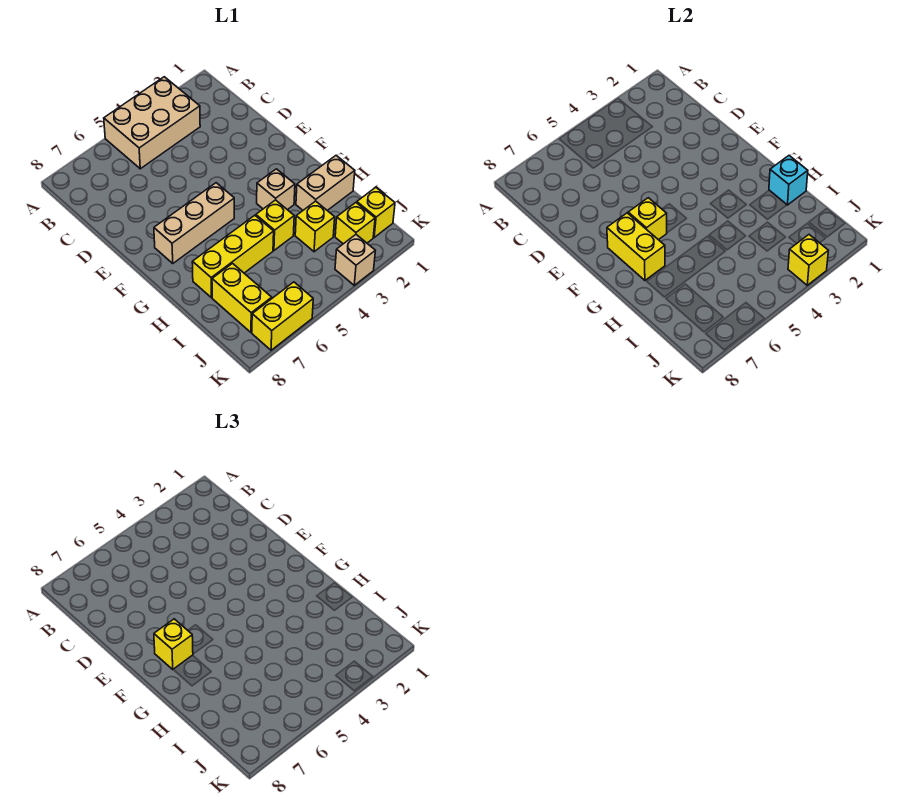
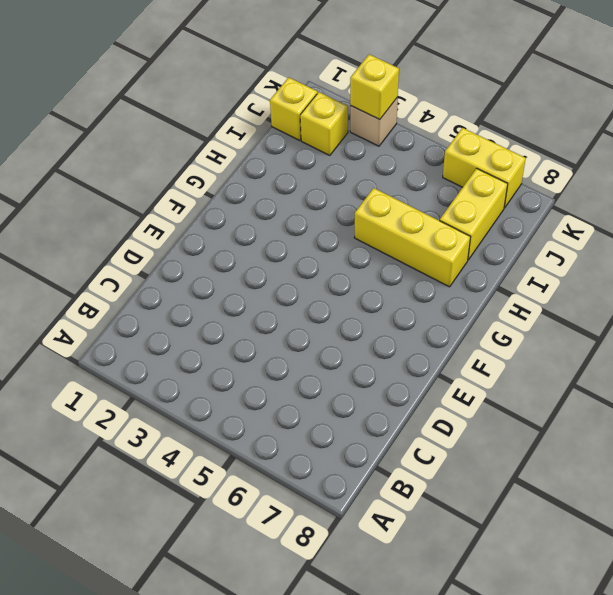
none -> tan 2x3 brick [104,77,200,169]
none -> tan 1x3 brick [154,183,234,263]
none -> tan 1x1 brick [257,169,295,210]

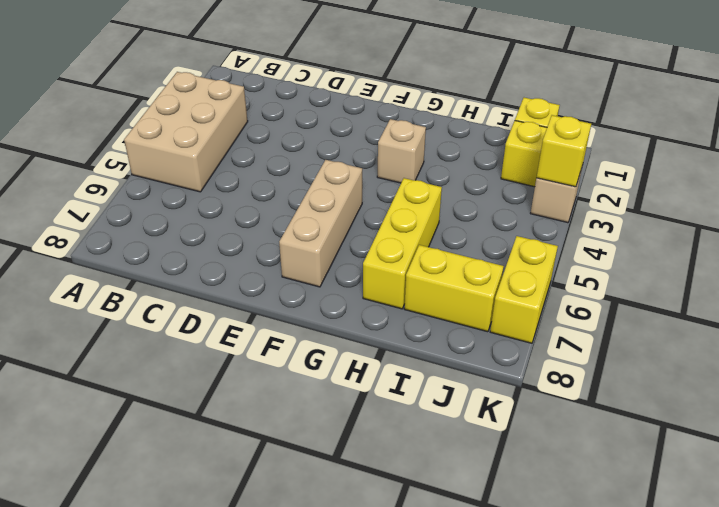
none -> tan 1x2 brick [296,156,355,211]
none -> yellow 1x1 brick [256,200,294,250]
none -> yellow 1x1 brick [295,201,335,252]

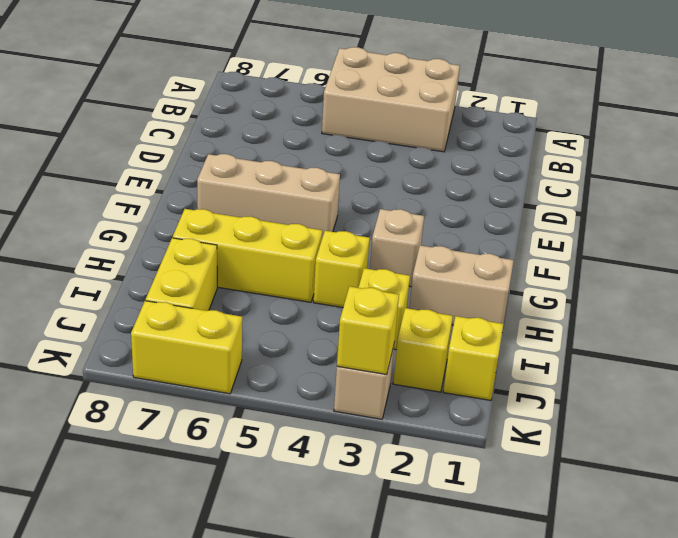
none -> yellow 1x1 brick [628,198,667,240]
none -> yellow 1x2 brick [607,213,665,280]
none -> cyan 1x1 brick [769,156,808,205]

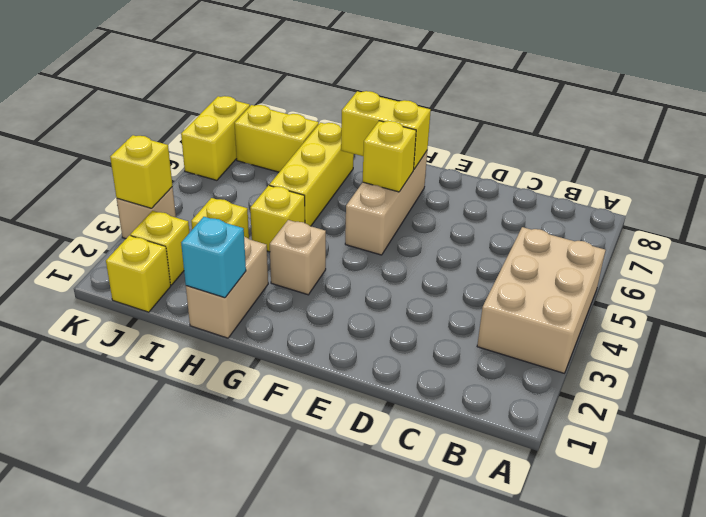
none -> yellow 1x1 brick [154,619,193,669]

